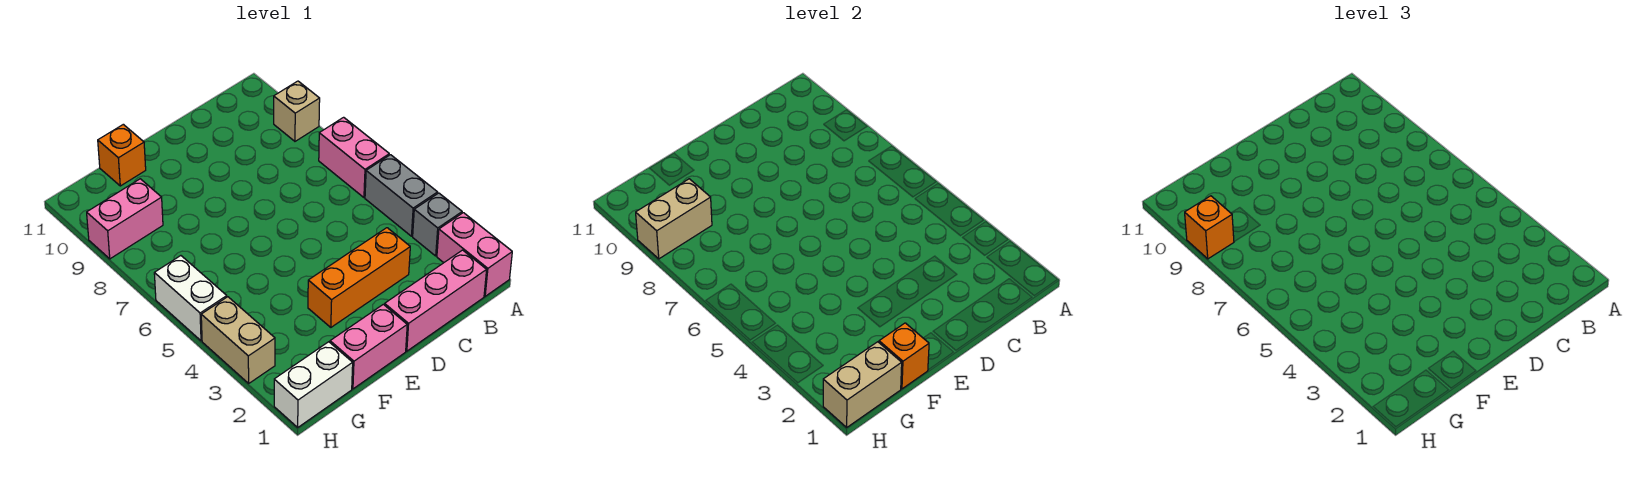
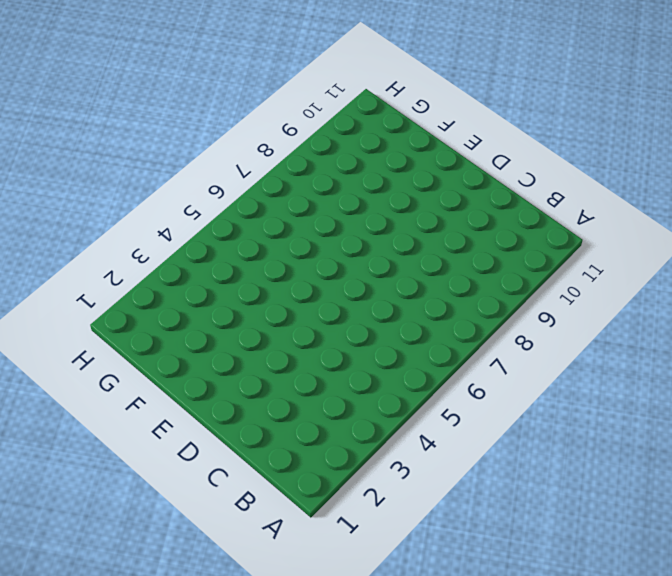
none -> pink 1x2 brick [437,213,512,296]
none -> grey 1x1 brick [413,193,462,256]
none -> grey 1x2 brick [365,155,438,236]

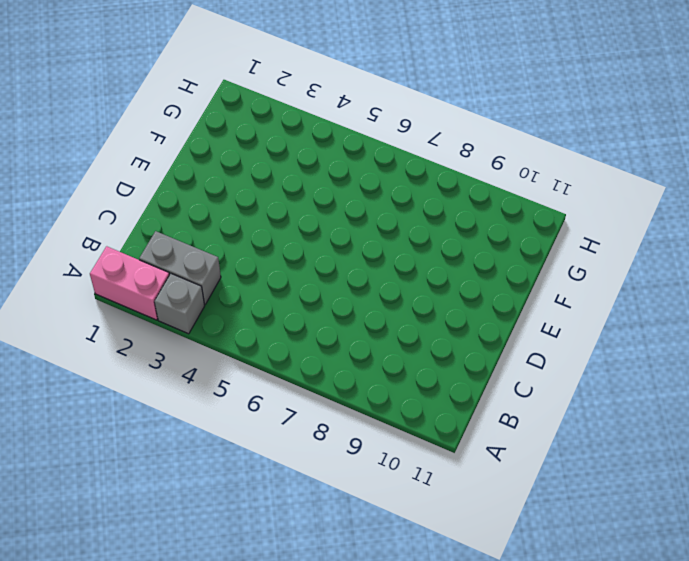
grey 1x2 brick [139,231,221,304] -> grey 1x2 brick moved to [365,155,438,236]
none -> pink 1x2 brick [319,117,389,197]
none -> tan 1x1 brick [274,81,320,141]
none -> pink 1x3 brick [385,250,487,351]

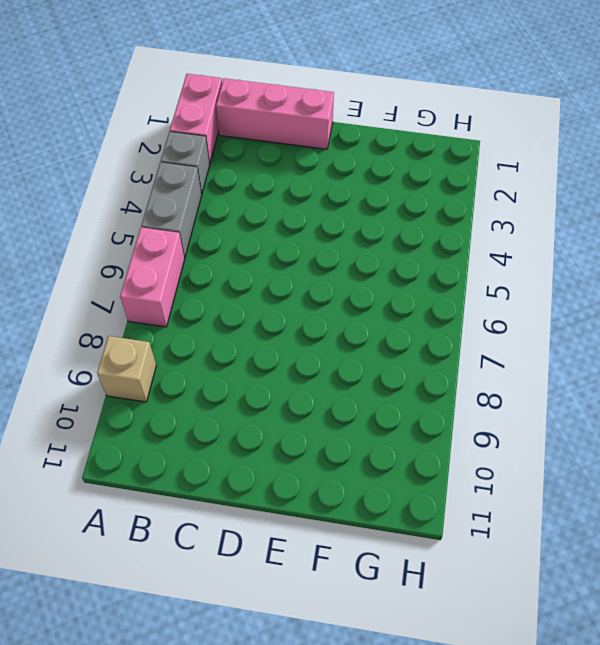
none -> orange 1x3 brick [308,228,410,327]
none -> pink 1x2 brick [330,304,407,389]
none -> orange 1x1 brick [98,124,146,186]

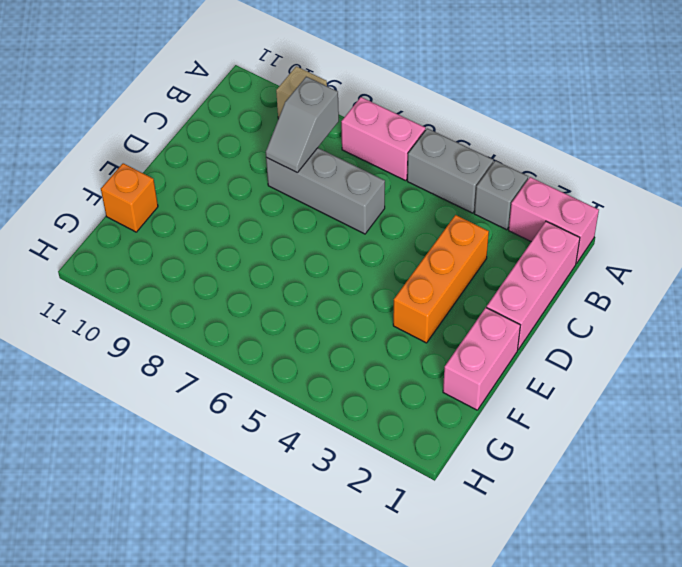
grey 1x2 slope [266,77,339,173] -> none
grey 1x3 brick [266,148,385,234] -> none
none -> white 1x2 brick [274,342,353,427]
none -> pink 1x2 brick [87,179,163,259]
none -> tan 1x2 brick [201,297,275,383]

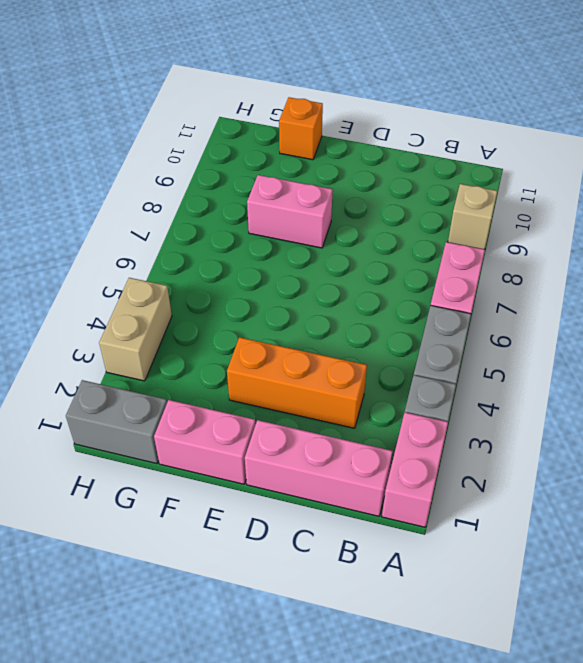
pink 1x2 brick [247,175,333,248] -> pink 1x2 brick moved to [87,179,163,259]
grey 1x2 brick [66,380,167,464] -> white 1x2 brick [274,342,353,427]
none -> white 1x2 brick [154,256,227,341]
none -> orange 1x1 brick [879,323,929,389]
none -> tan 1x2 brick [823,342,902,427]

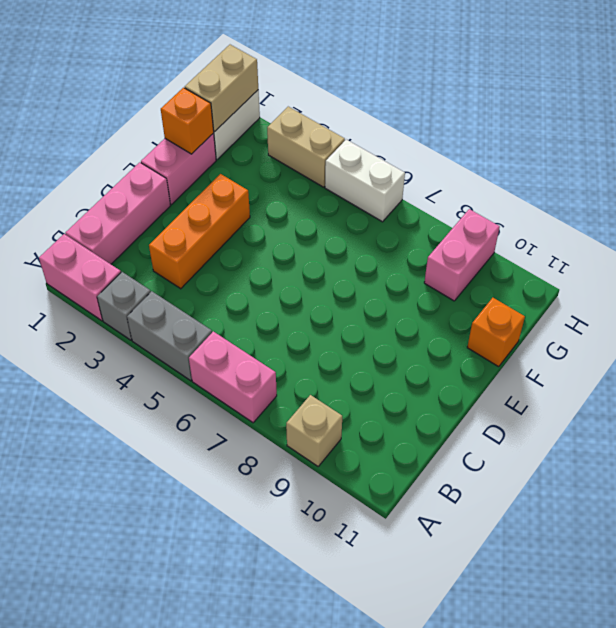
none -> tan 1x2 brick [636,179,712,259]
none -> orange 1x1 brick [1185,196,1234,259]

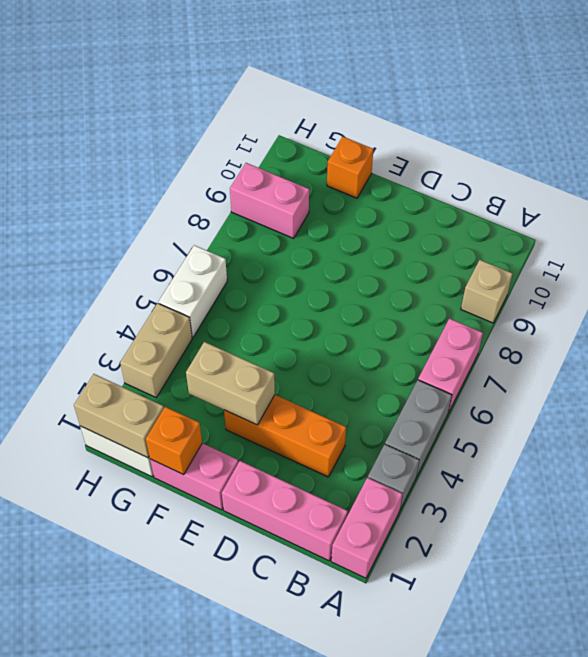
tan 1x2 brick [186,342,275,425] -> tan 1x2 brick moved to [636,179,712,259]
none -> orange 1x1 brick [1185,196,1234,259]

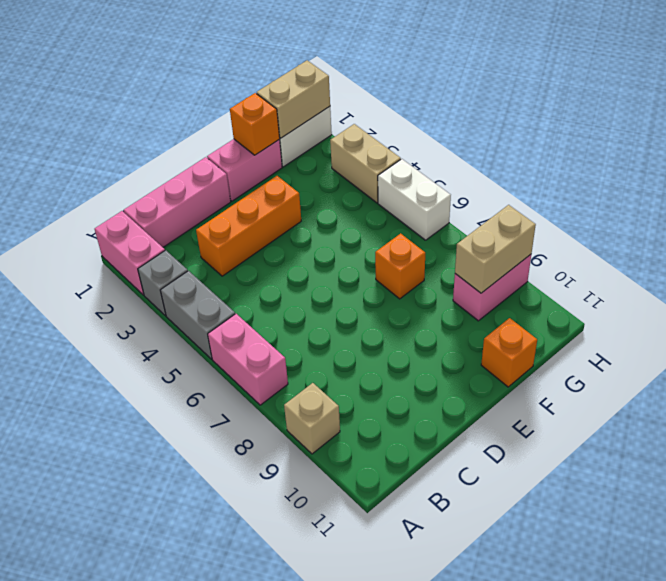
orange 1x1 brick [375,233,425,299] -> orange 1x1 brick moved to [1185,196,1234,259]

